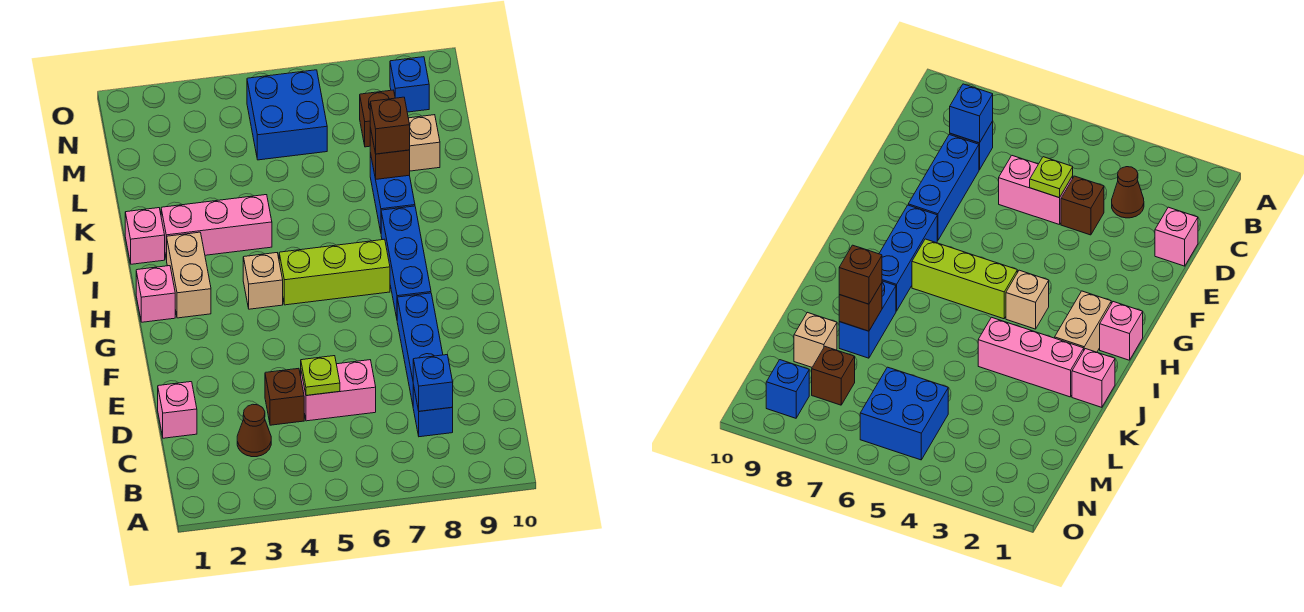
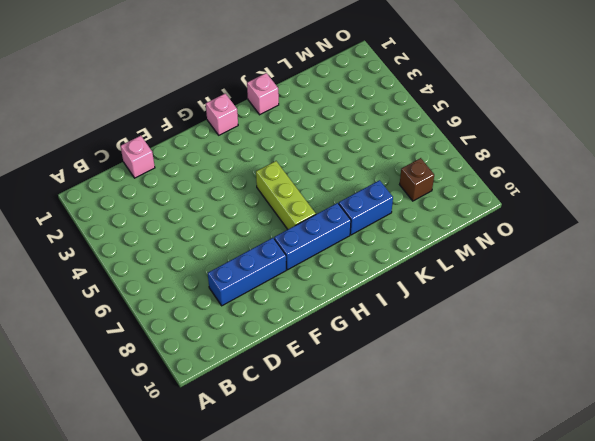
none -> brown 1x1 cone [237,404,271,457]
none -> blue 1x1 brick [413,384,453,437]
none -> brown 1x1 brick [265,368,304,425]

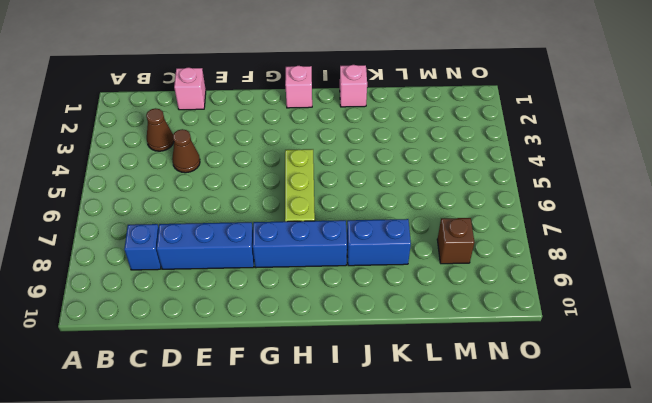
brown 1x1 cone [172,129,200,173] -> brown 1x1 brick [265,368,304,425]
none -> pink 1x2 brick [301,360,376,421]
none -> tan 1x2 brick [167,232,211,318]
none -> tan 1x1 brick [243,253,283,309]

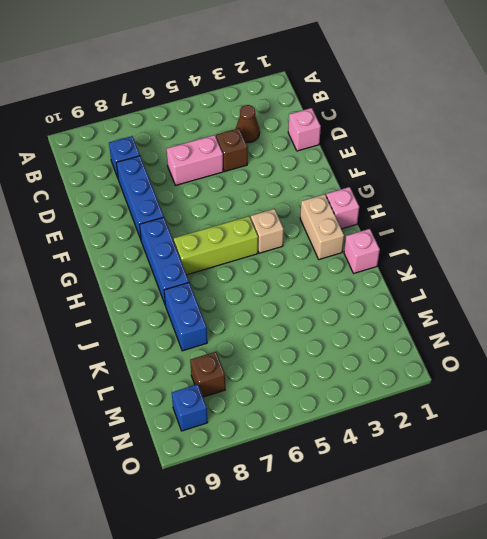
none -> pink 1x3 brick [161,195,272,260]
none -> tan 1x1 brick [408,115,440,171]
none -> blue 2x2 brick [247,70,327,160]

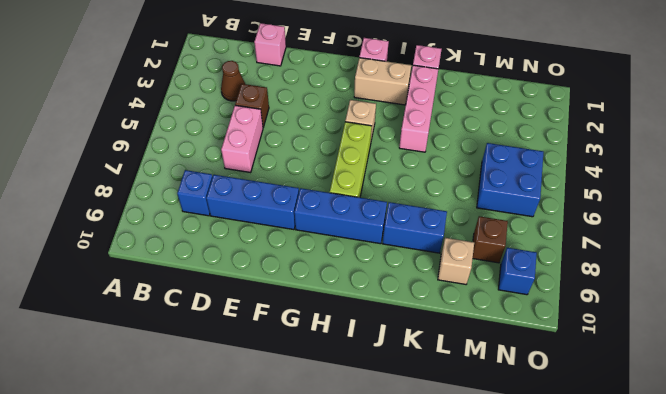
none -> blue 1x1 brick [413,355,453,411]
none -> lime 1x1 plate [301,356,340,396]
none -> brown 1x1 brick [370,127,410,179]

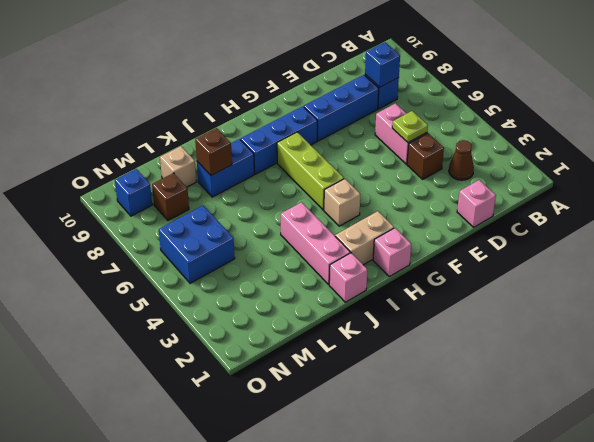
none -> brown 1x1 brick [370,97,410,154]

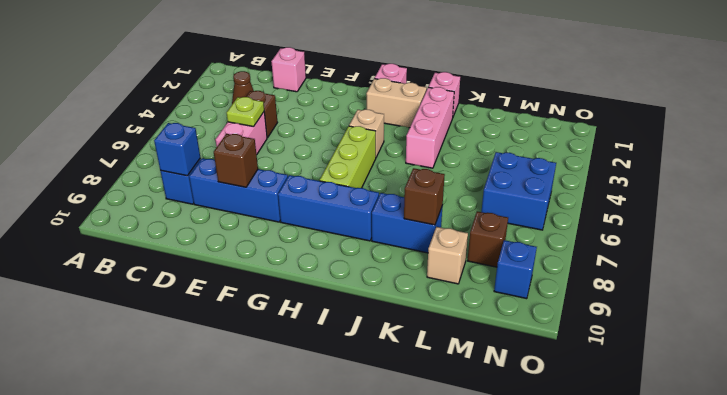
brown 1x1 brick [214,134,258,187] -> brown 1x1 brick moved to [370,97,410,154]

